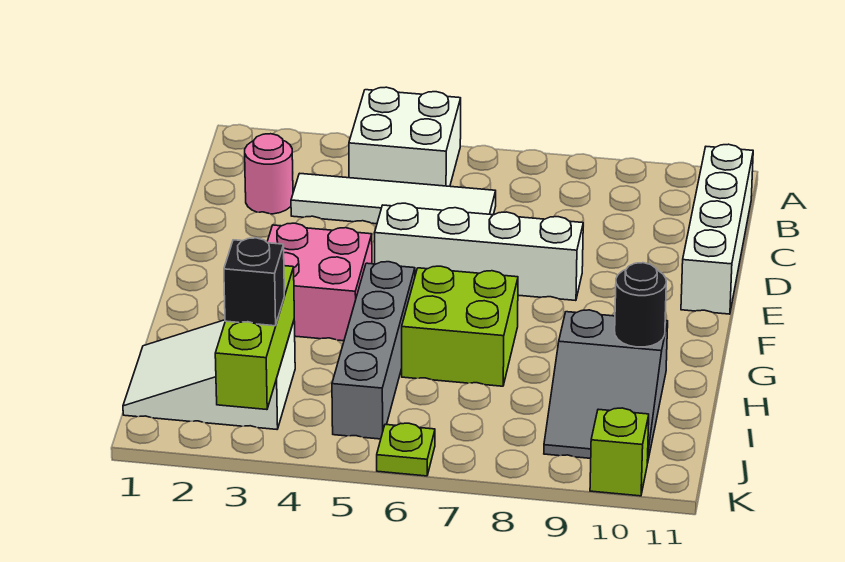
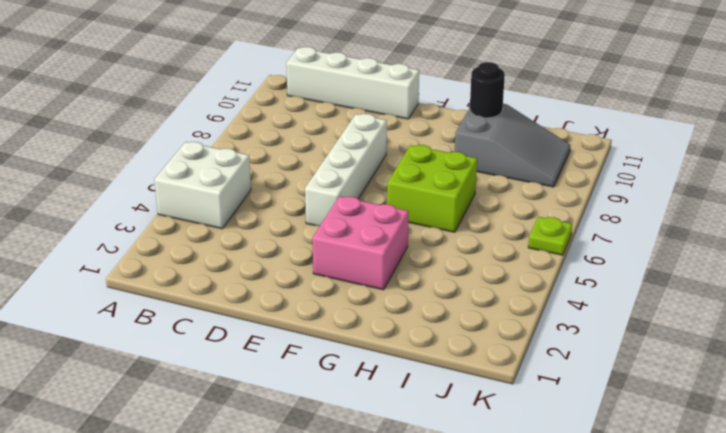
none -> pink 1x1 round brick [245,134,293,214]
none -> white 1x4 tile [291,173,496,224]
none -> grey 1x4 brick [332,262,415,439]

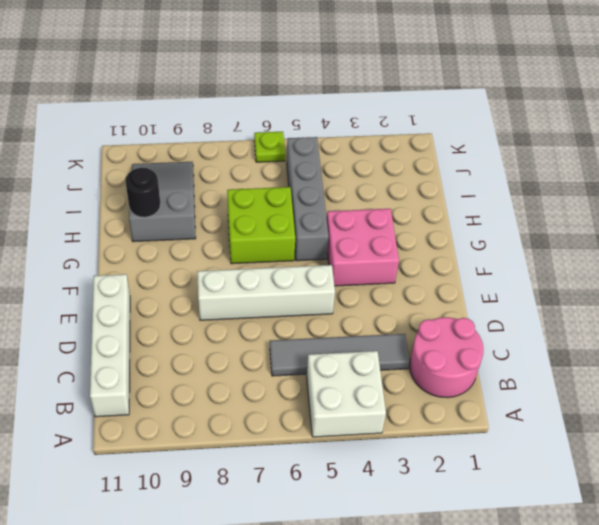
pink 2x2 round brick [410,317,483,398] -> pink 1x1 round brick [245,134,293,214]
grey 1x4 tile [270,334,410,376] -> white 1x4 tile [291,173,496,224]
none -> white 2x3 slope [123,320,295,429]
none -> lime 1x1 brick [590,408,649,496]
none -> lime 1x3 brick [215,266,294,410]

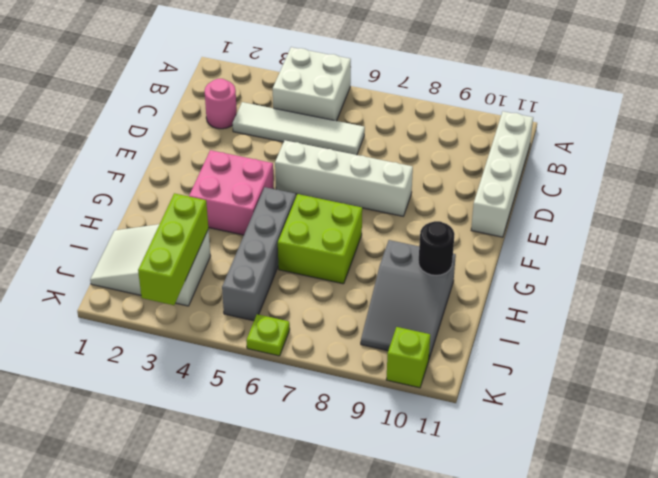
none -> black 1x1 brick [224,238,284,326]

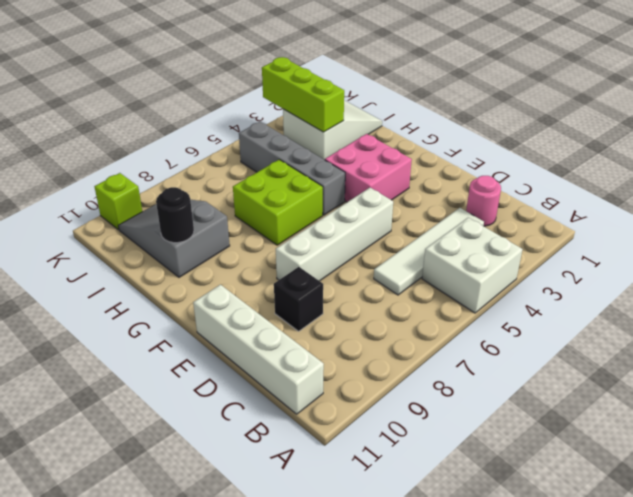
black 1x1 brick [274,267,323,331] -> black 1x1 brick moved to [224,238,284,326]
none -> lime 1x1 plate [377,423,435,476]

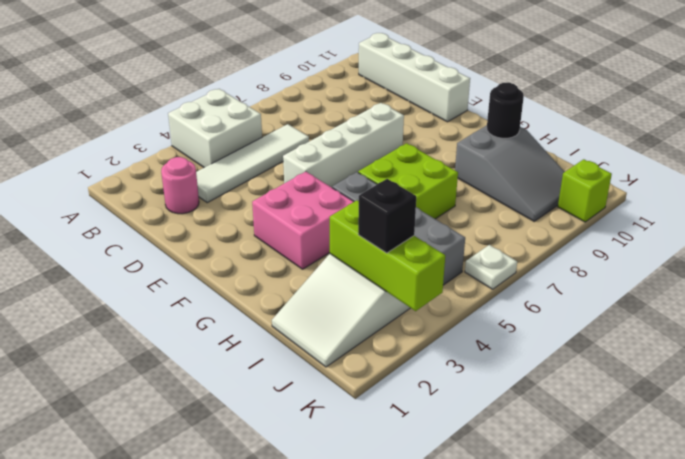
white 1x1 plate [465,245,517,289] -> lime 1x1 plate [377,423,435,476]

